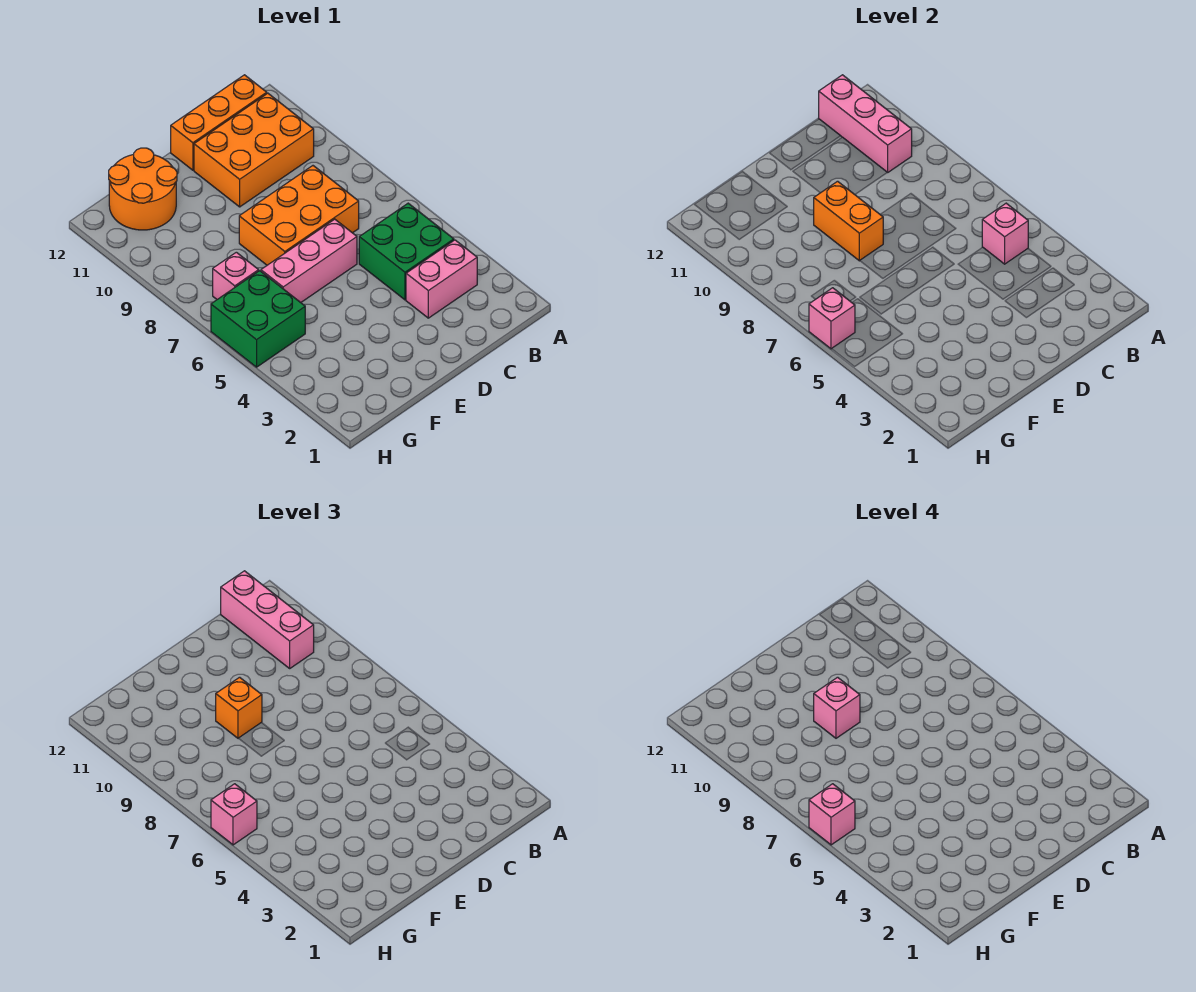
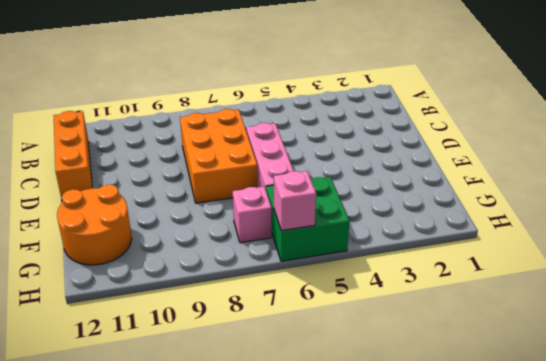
none -> pink 1x2 brick [406,240,477,318]
none -> green 2x2 brick [359,203,454,300]
none -> orange 2x3 brick [194,93,314,207]

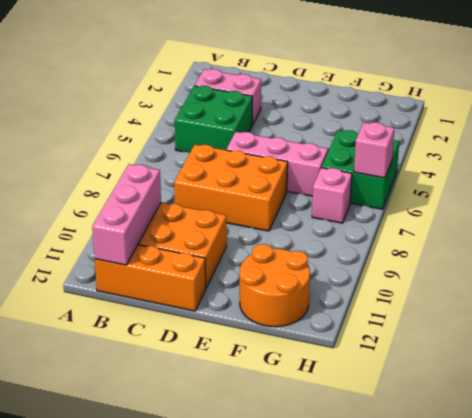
none -> pink 1x1 brick [982,203,1028,264]
none -> orange 1x2 brick [814,181,883,261]
none -> pink 1x3 brick [221,571,314,668]

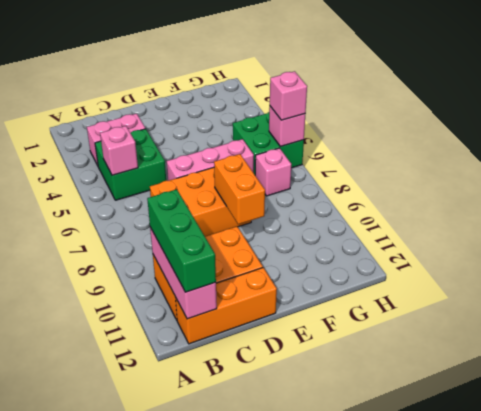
green 1x3 brick [147,189,216,292] -> pink 1x3 brick [221,571,314,668]
none -> orange 2x2 round brick [109,148,177,230]
none -> orange 1x1 brick [216,677,262,738]
none -> pink 1x1 brick [814,677,860,738]

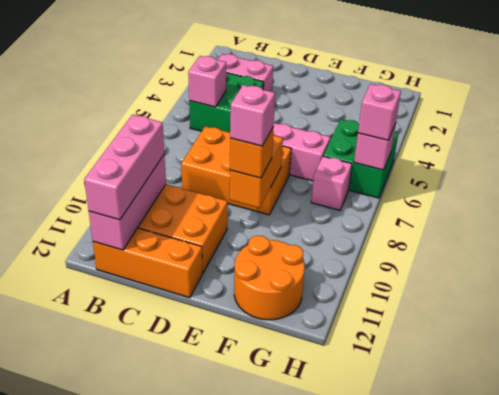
none -> pink 1x1 brick [809,784,855,845]

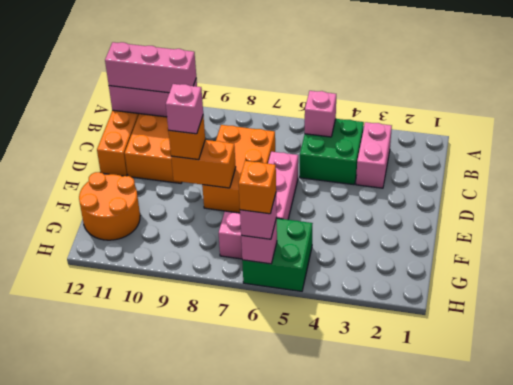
orange 1x1 brick [239,161,276,214] -> pink 1x1 brick [809,784,855,845]

